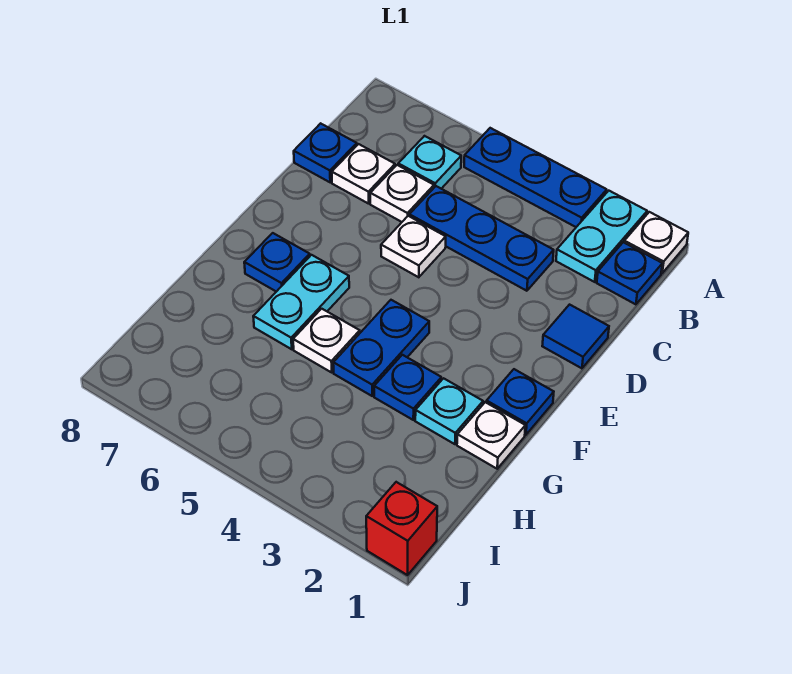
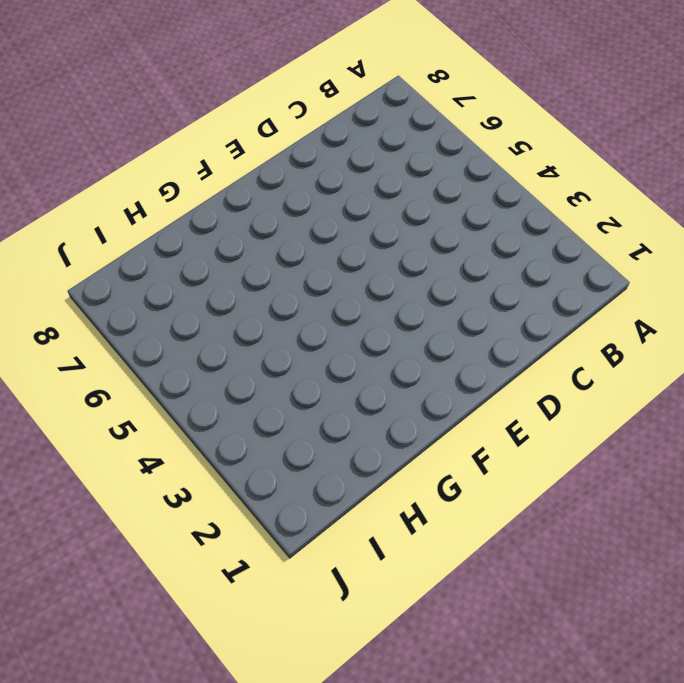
none -> white 1x1 plate [624,212,688,273]
none -> cyan 1x2 plate [556,191,647,282]
none -> blue 1x3 plate [464,128,607,227]

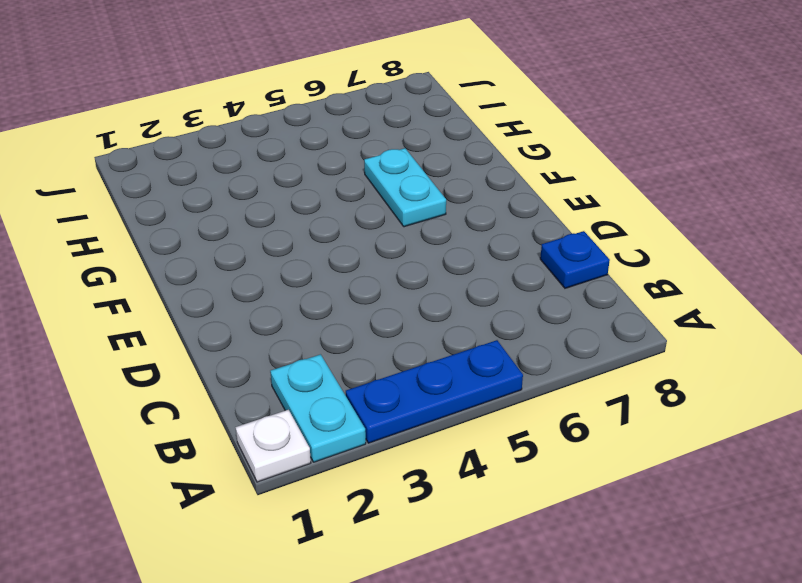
none -> blue 1x1 plate [597,242,662,304]
none -> cyan 1x1 plate [398,136,461,189]
none -> blue 1x3 plate [409,186,554,291]

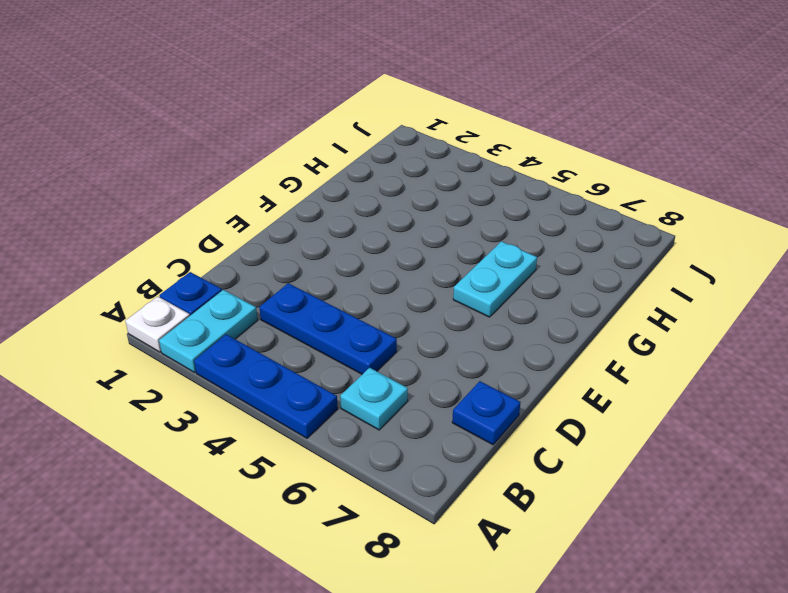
none -> white 1x1 plate [370,165,434,222]
none -> white 1x1 plate [332,144,395,204]
none -> blue 1x1 tile [542,305,609,368]

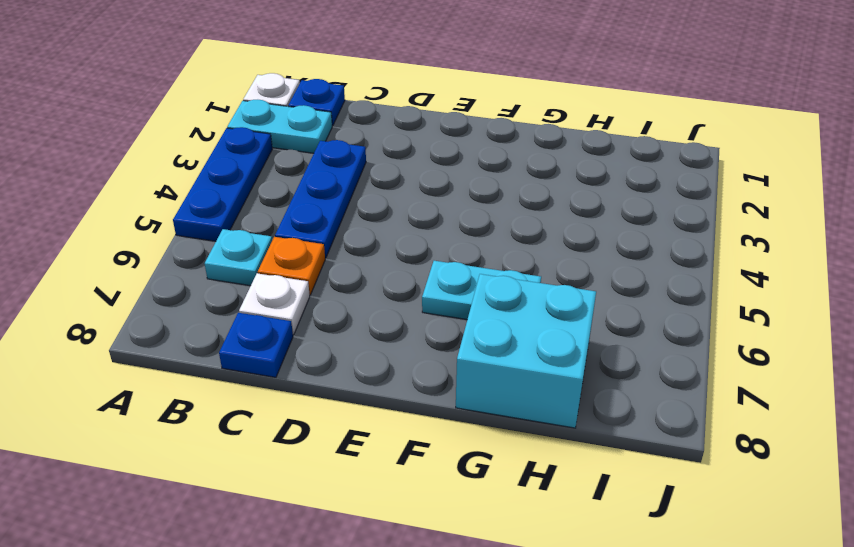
orange 1x1 plate [258,237,325,295] -> white 1x1 plate [370,165,434,222]
cyan 2x2 brick [456,274,596,428] -> none
none -> blue 1x1 tile [542,305,609,368]
none -> white 1x1 plate [381,216,446,277]
none -> blue 1x1 plate [487,369,554,435]

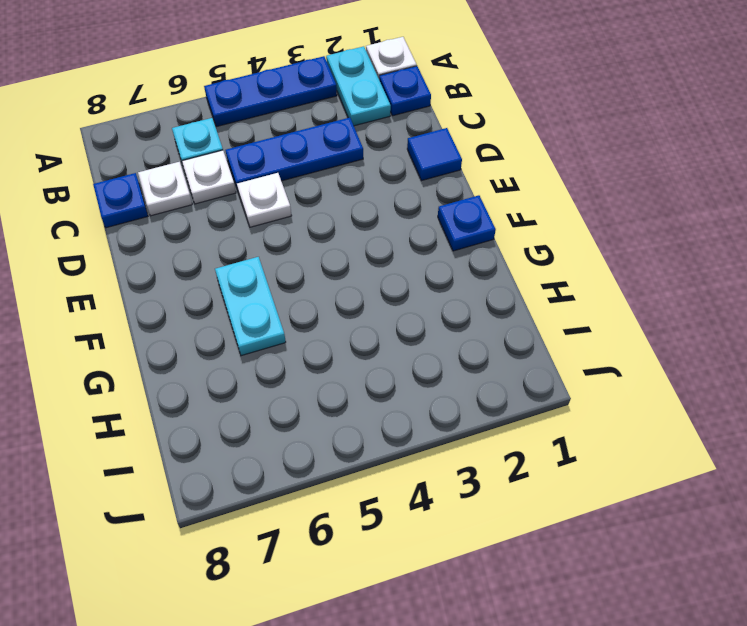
none -> blue 1x2 plate [333,300,429,396]
none -> blue 1x1 plate [244,233,310,292]
none -> white 1x1 plate [457,402,525,469]

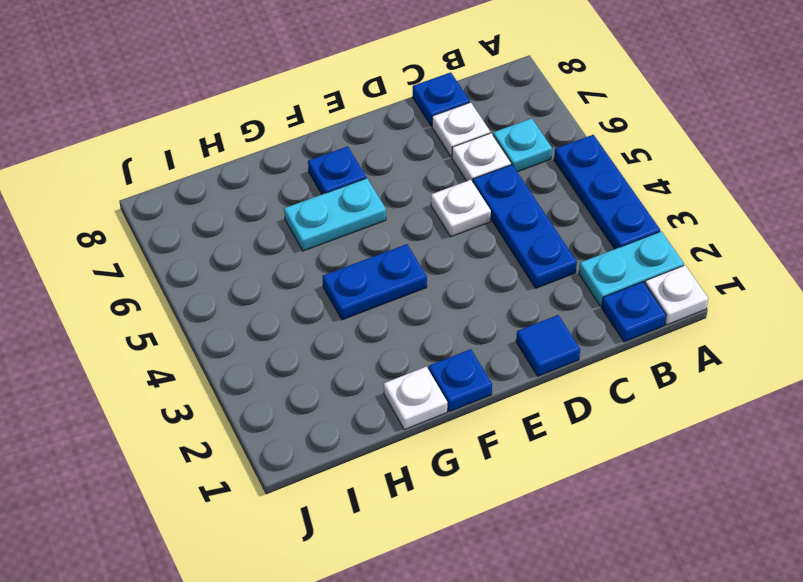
none -> cyan 1x1 plate [415,378,483,444]
none -> blue 1x1 plate [374,355,441,420]
none -> white 1x1 plate [293,309,360,372]

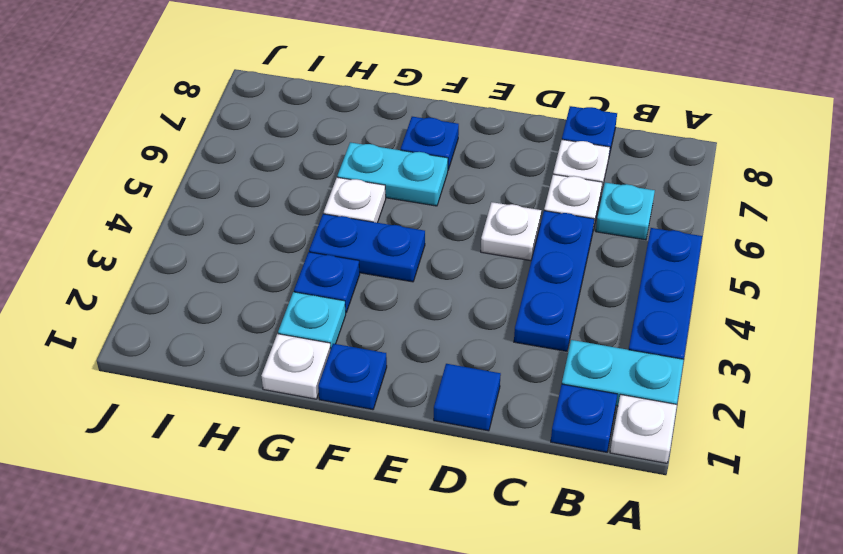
none -> red 1x1 brick [366,482,437,575]

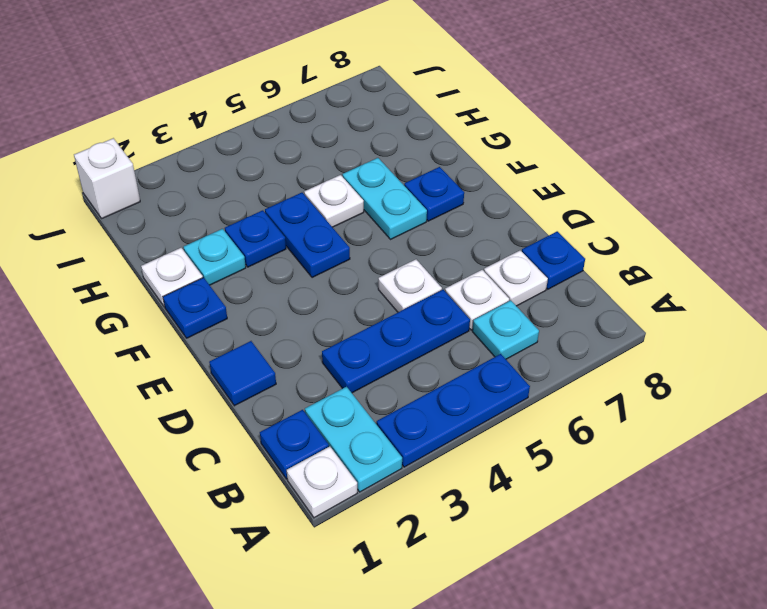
white 1x1 brick [74,138,140,218] -> red 1x1 brick [366,482,437,575]

